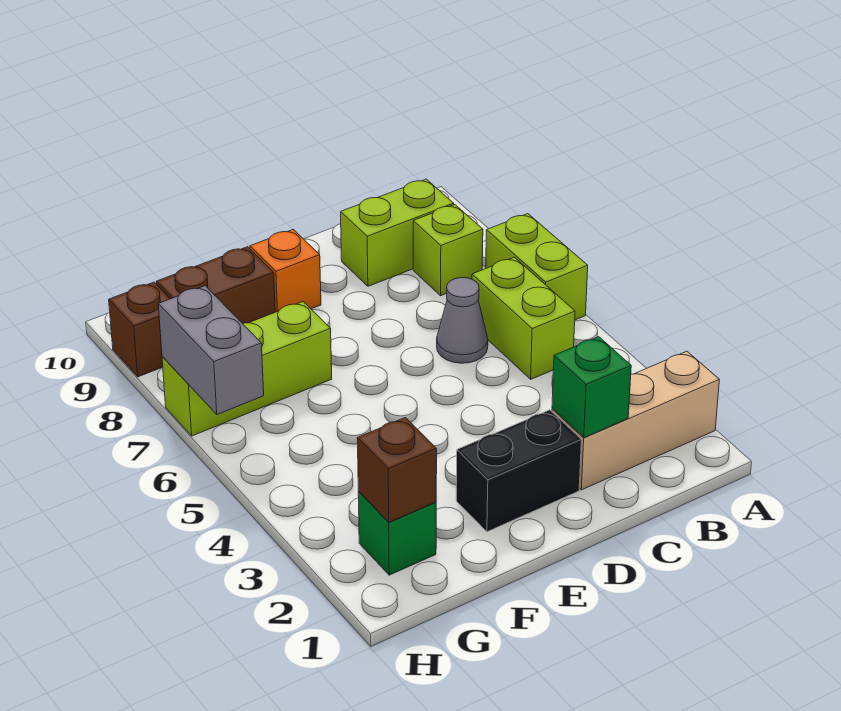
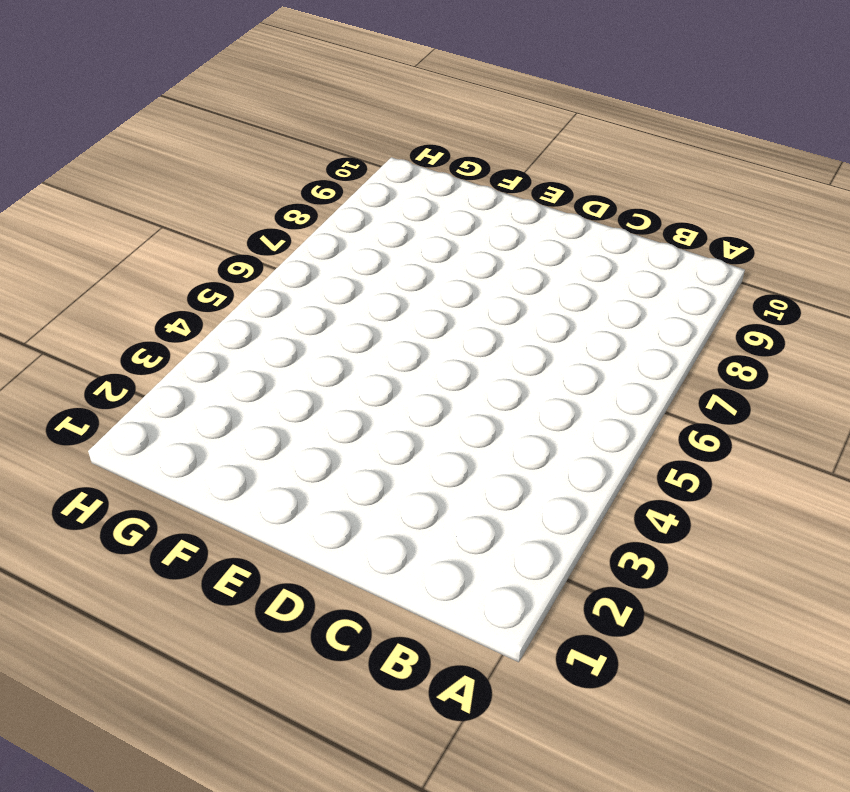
none -> tan 1x3 brick [552,351,719,490]
none -> lime 1x2 brick [486,214,588,320]
none -> lime 1x2 brick [472,257,575,379]

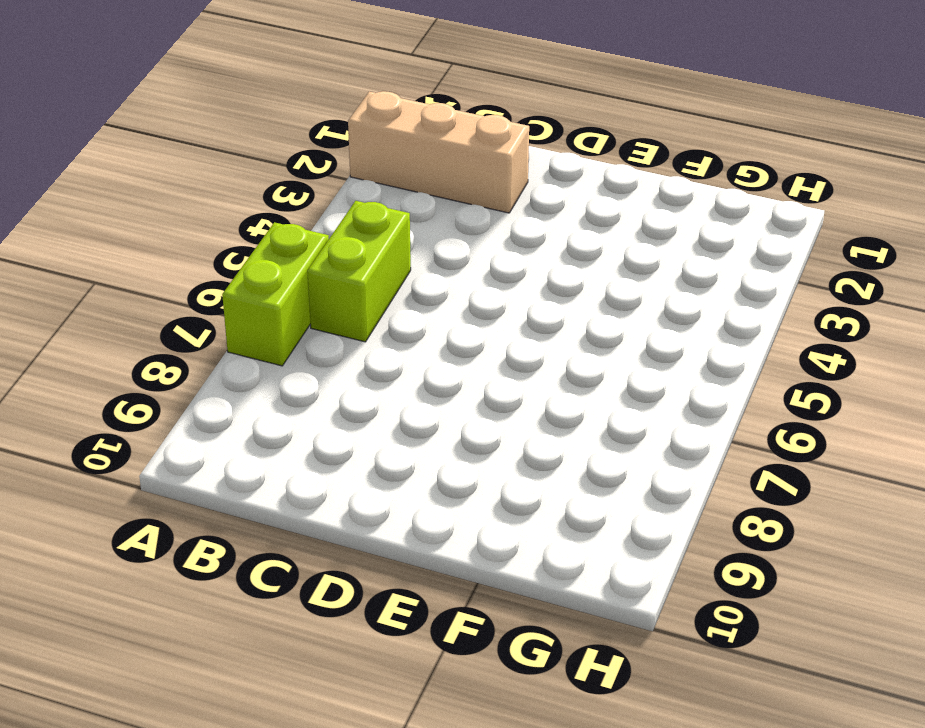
none -> lime 1x1 brick [413,205,483,296]
none -> lime 1x2 brick [341,179,454,286]
none -> grey 1x1 cone [437,278,488,363]

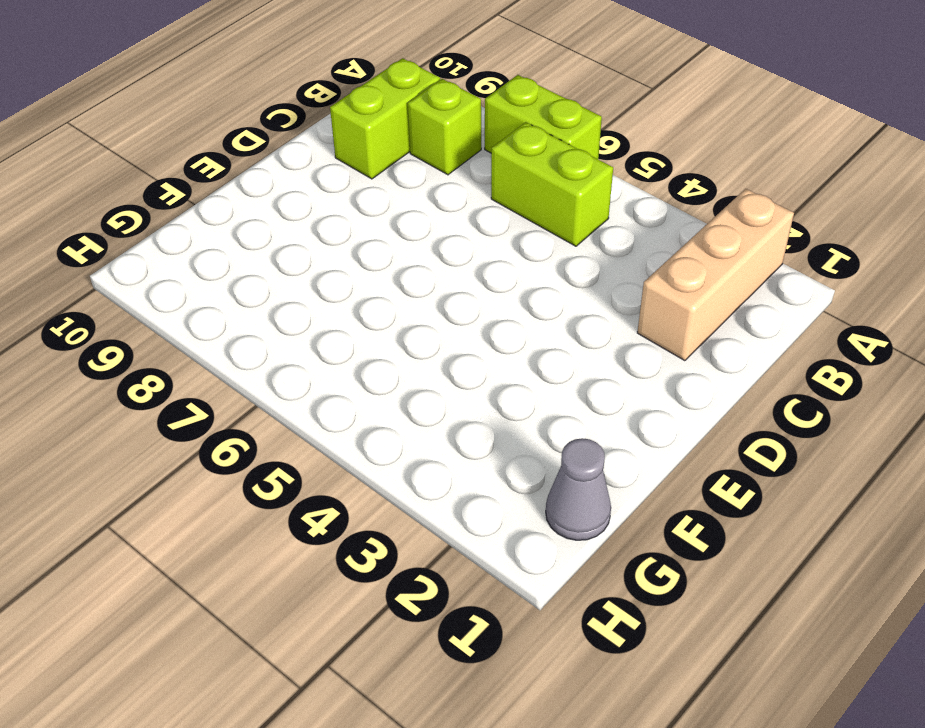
grey 1x1 cone [546,438,611,540] -> grey 1x1 cone moved to [437,278,488,363]
none -> black 1x2 brick [456,410,581,532]
none -> orange 1x1 brick [250,229,321,312]
none -> lime 1x3 brick [162,302,332,436]

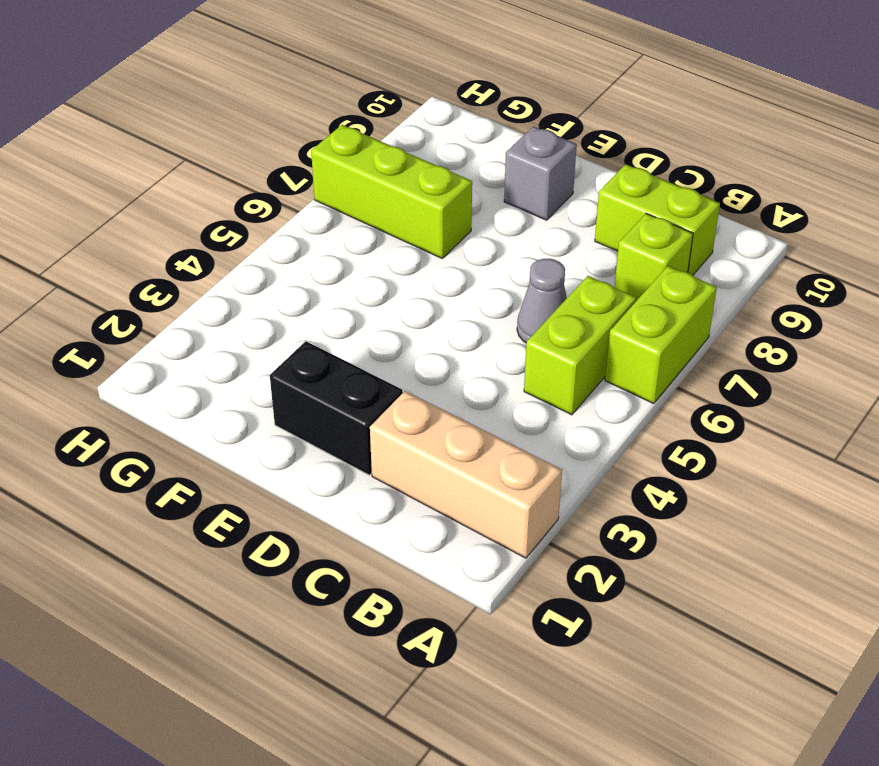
grey 1x1 brick [504,126,577,220] -> orange 1x1 brick [250,229,321,312]
none -> brown 1x2 brick [157,247,275,323]
none -> green 1x1 brick [358,492,436,575]
none -> brown 1x1 brick [109,282,170,377]

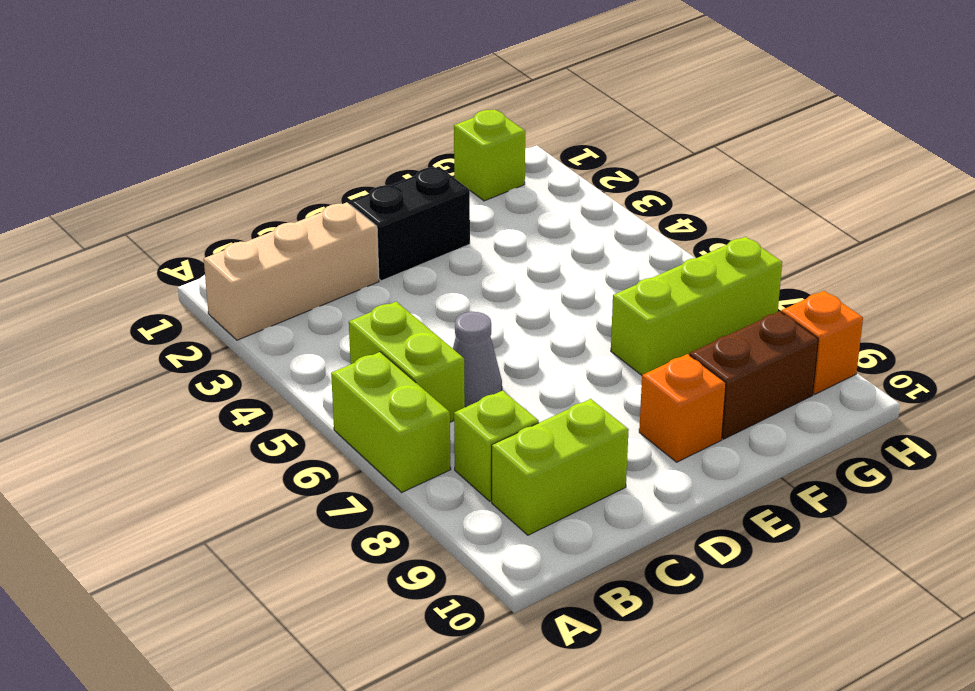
lime 1x1 brick [454,110,525,201] -> none
orange 1x1 brick [782,291,863,394] -> brown 1x1 brick [109,282,170,377]
none -> green 1x1 brick [358,492,436,575]
none -> green 1x1 brick [552,337,631,438]
none -> brown 1x1 brick [357,418,437,522]

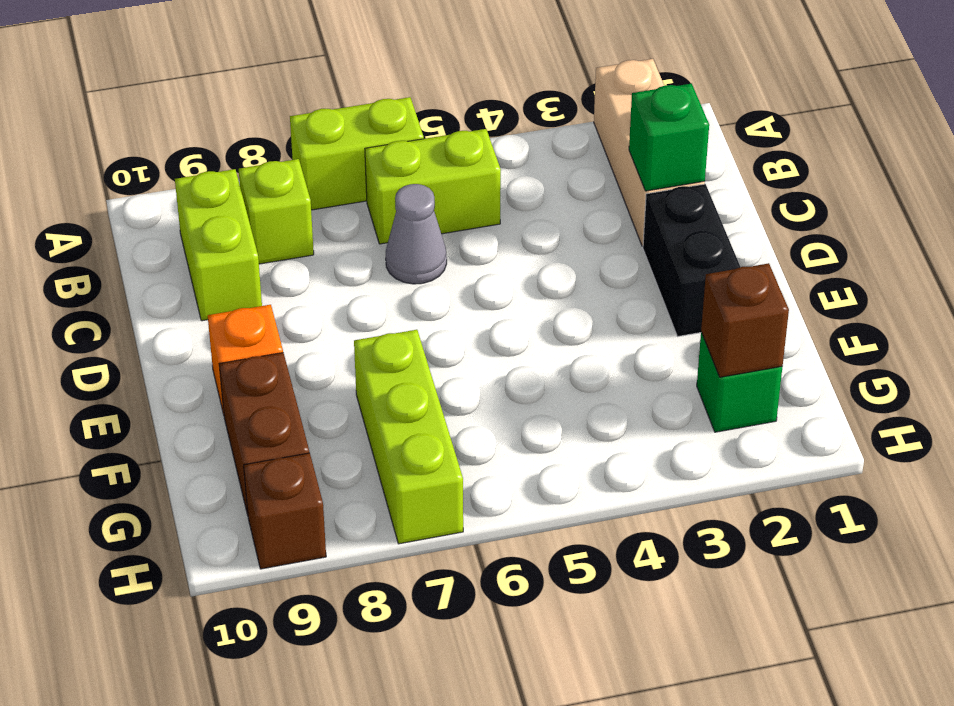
none -> grey 1x2 brick [158,286,264,415]

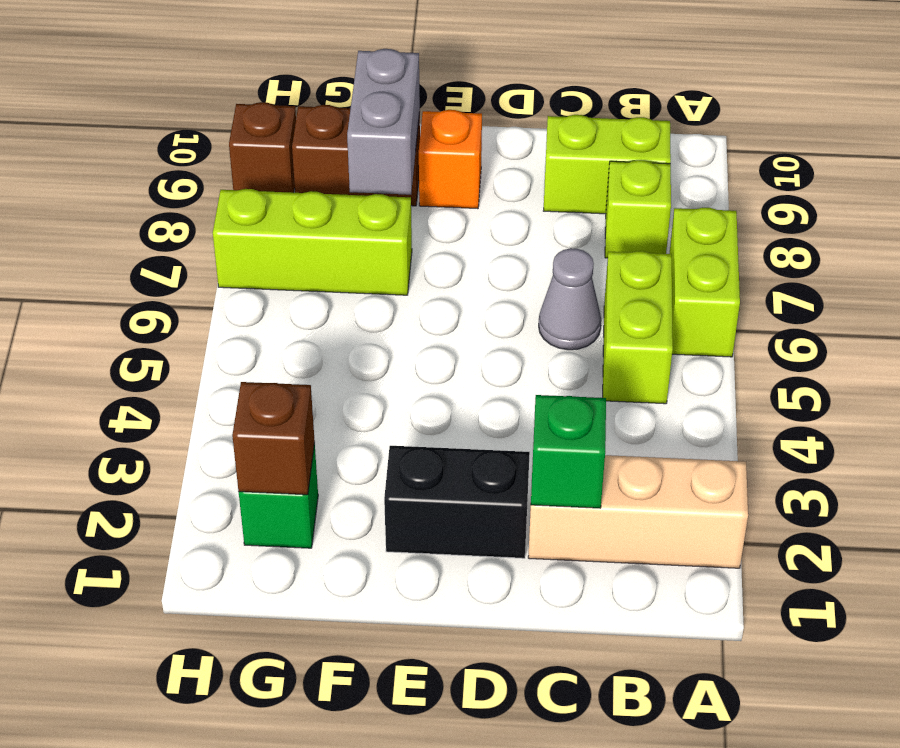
grey 1x2 brick [347,49,420,195] -> grey 1x2 brick moved to [158,286,264,415]

